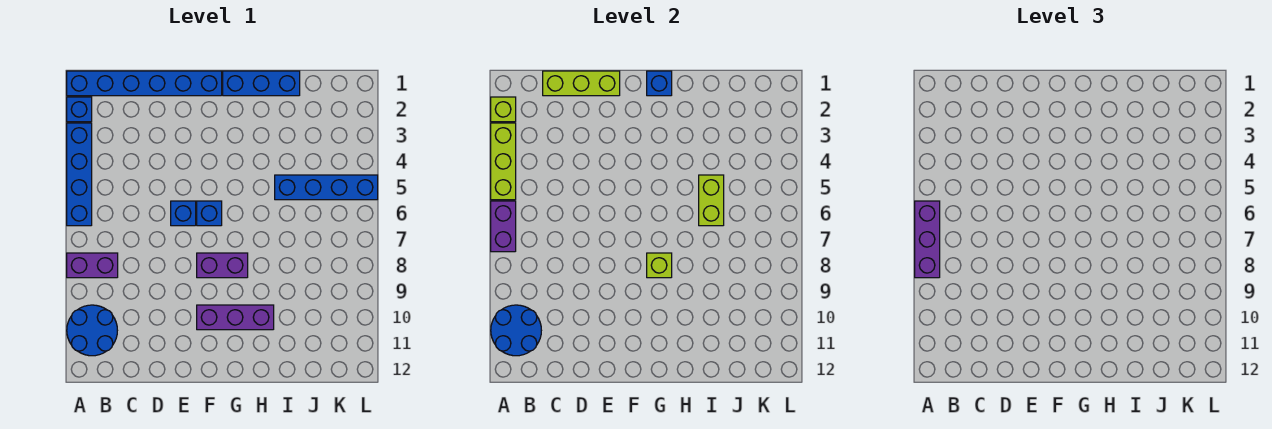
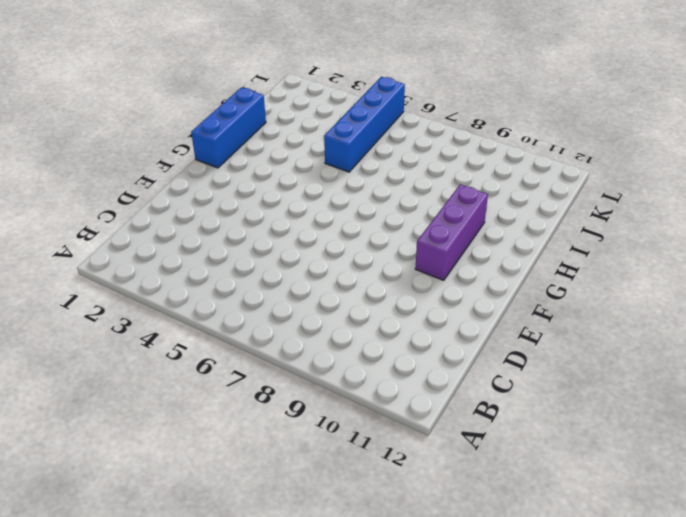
none -> blue 1x6 brick [67,71,222,96]
none -> blue 1x1 brick [67,97,92,122]
none -> blue 1x4 brick [67,123,92,226]

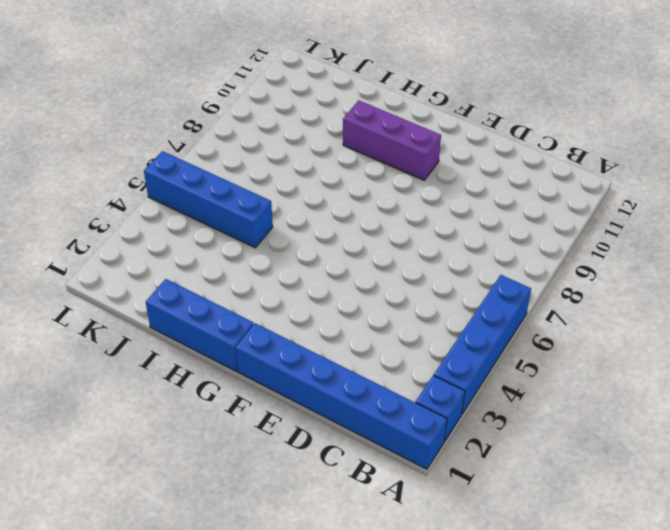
none -> purple 1x2 brick [67,253,118,278]
none -> blue 2x2 round brick [67,305,117,356]
none -> blue 1x1 brick [171,201,196,226]

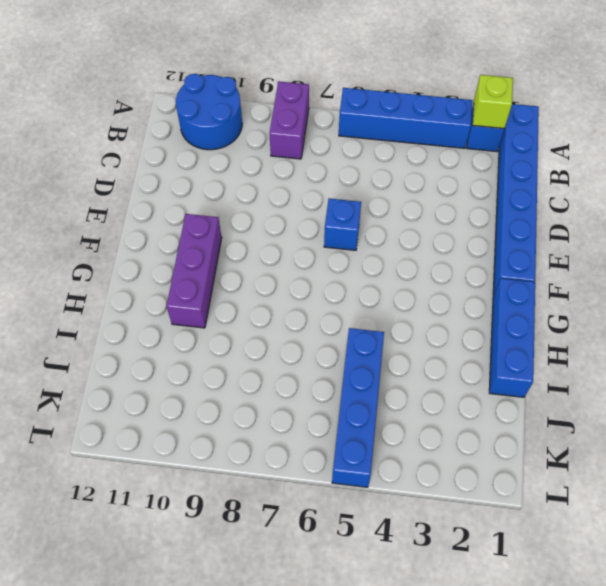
none -> blue 1x1 brick [197,201,222,226]
none -> purple 1x2 brick [197,253,248,278]
none -> lime 1x3 brick [491,123,516,200]

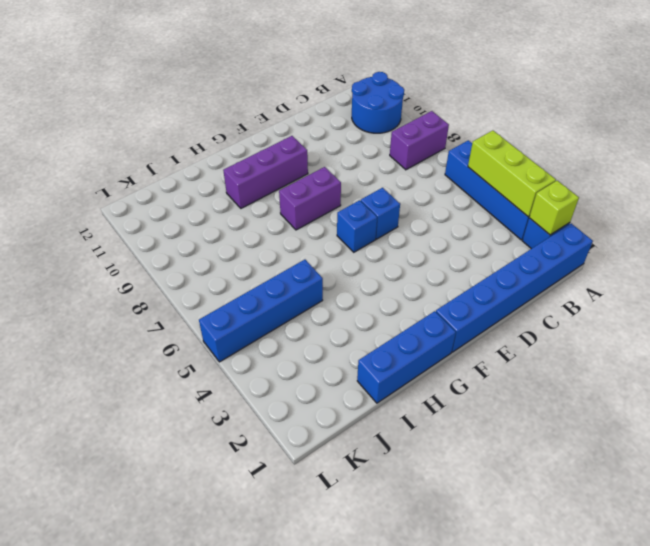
none -> purple 1x2 brick [491,201,516,252]
none -> blue 2x2 round brick [491,305,541,356]
none -> lime 1x3 brick [543,71,620,96]

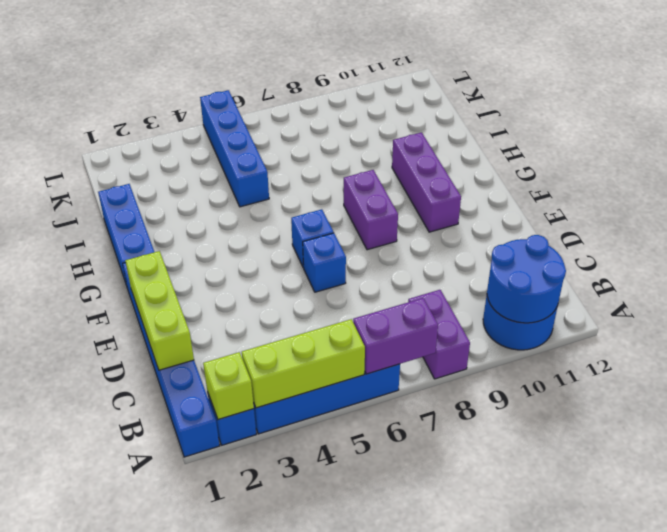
none -> blue 1x1 brick [647,71,672,96]
none -> lime 1x1 brick [647,253,672,278]
none -> lime 1x2 brick [699,175,724,226]

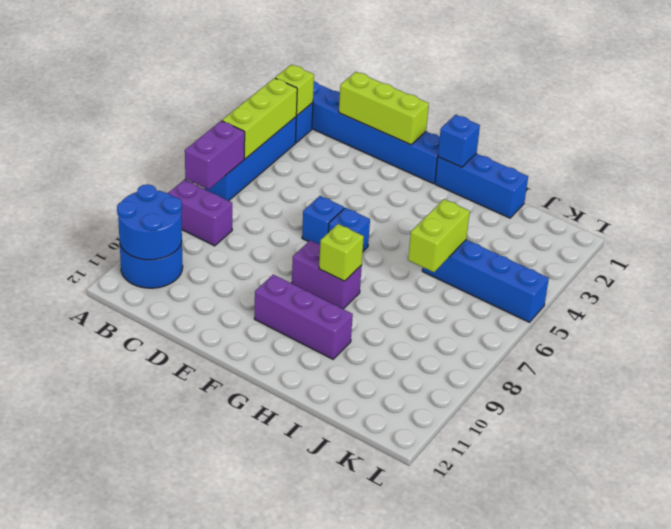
none -> purple 1x3 brick [915,201,940,278]

